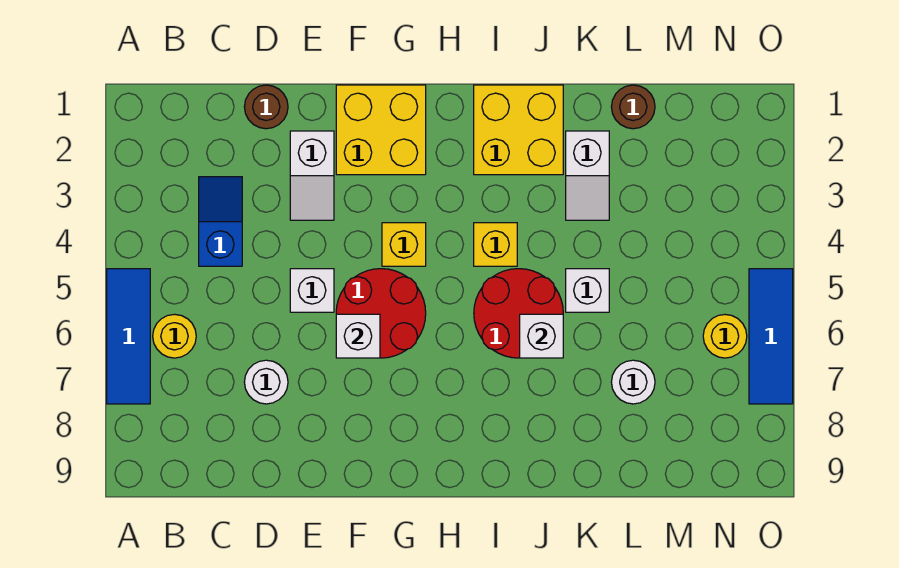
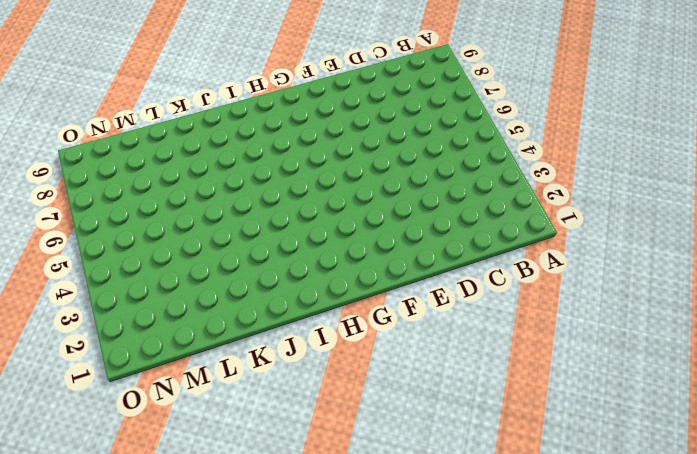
none -> blue 1x3 tile [107,269,150,404]
none -> yellow 1x1 round brick [153,314,196,358]
none -> blue 1x2 slope [199,177,242,266]

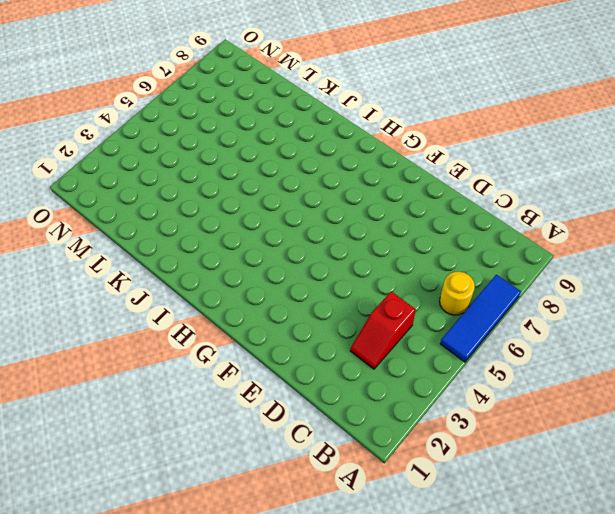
red 1x2 slope [350,291,416,369] -> blue 1x2 slope [199,177,242,266]
none -> brown 1x1 round brick [244,85,288,129]
none -> white 1x1 round brick [244,360,288,404]
none -> white 1x2 slope [290,131,334,220]

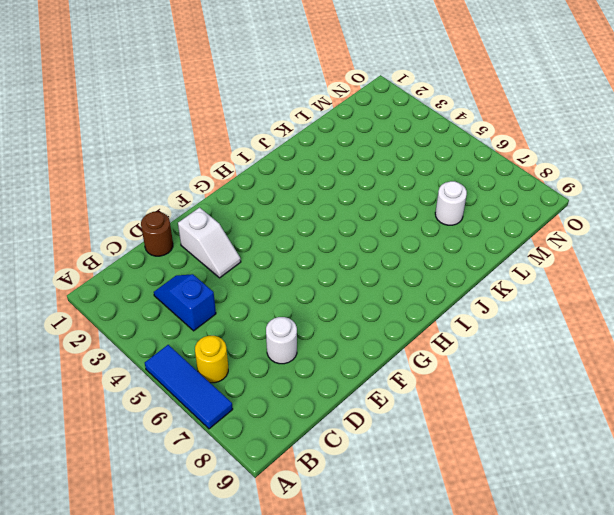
none -> white 1x1 brick [290,269,334,312]
none -> yellow 2x2 brick [336,85,426,175]
none -> red 2x2 round brick [336,269,426,358]

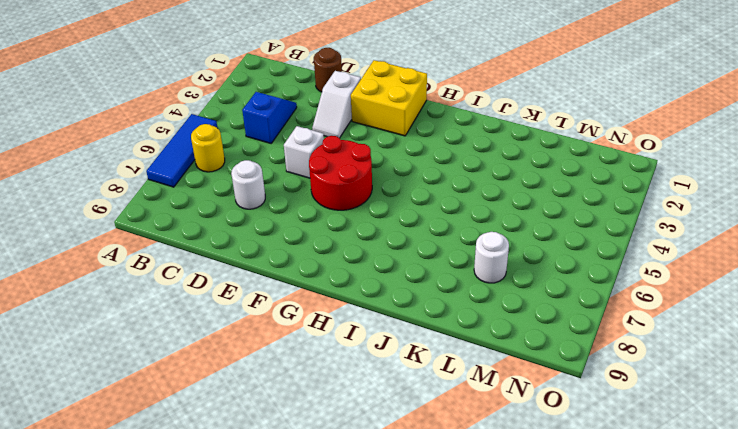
none -> yellow 1x1 brick [382,223,426,266]
none -> yellow 2x2 brick [474,85,563,175]
none -> yellow 1x1 brick [474,223,517,266]

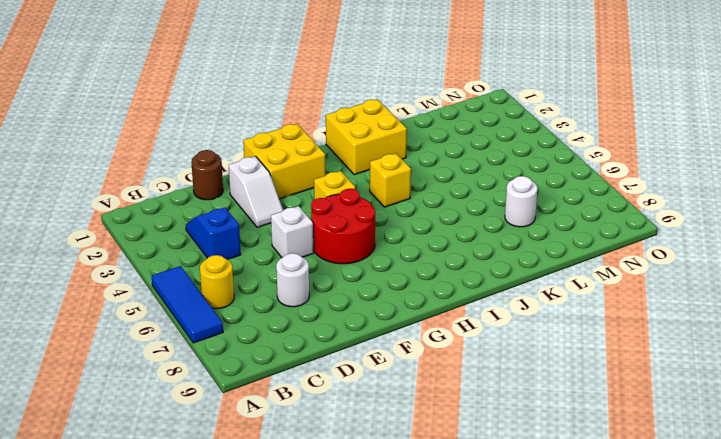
none -> red 2x2 round brick [474,269,563,358]
none -> white 1x2 slope [566,131,609,220]
none -> white 1x1 brick [566,269,609,312]

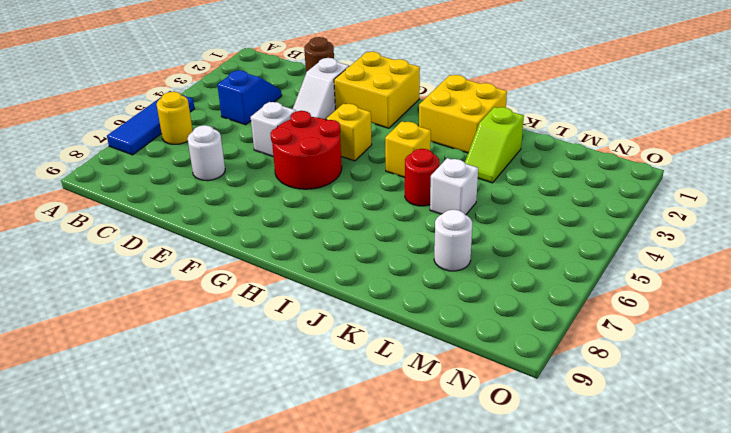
red 1x1 round brick [405,149,439,206] -> red 2x2 round brick [474,269,563,358]
lime 1x2 slope [465,107,524,183] -> white 1x2 slope [566,131,609,220]
none -> brown 1x1 round brick [611,85,655,129]
none -> yellow 1x1 round brick [703,315,747,358]
none -> blue 1x3 tile [749,269,793,404]

